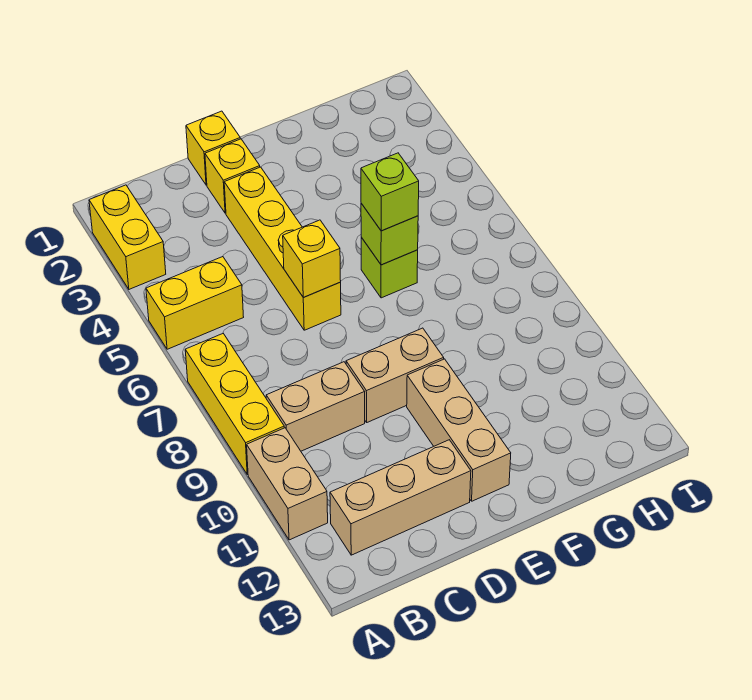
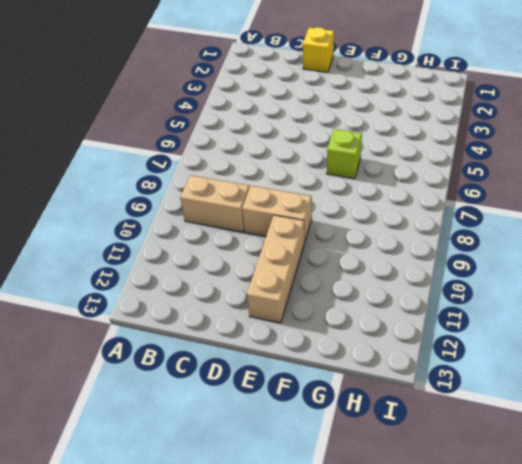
none -> yellow 1x2 brick [89,185,166,289]
none -> yellow 1x2 brick [146,257,243,349]
none -> yellow 1x3 brick [185,334,284,474]

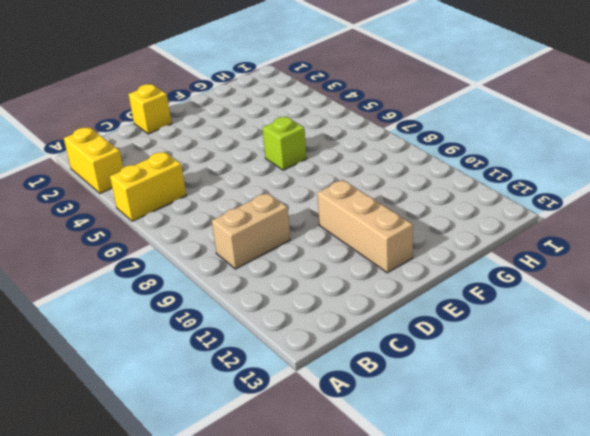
none -> yellow 1x3 brick [185,334,284,474]
none -> tan 1x2 brick [247,428,328,540]
none -> tan 1x3 brick [330,440,471,555]

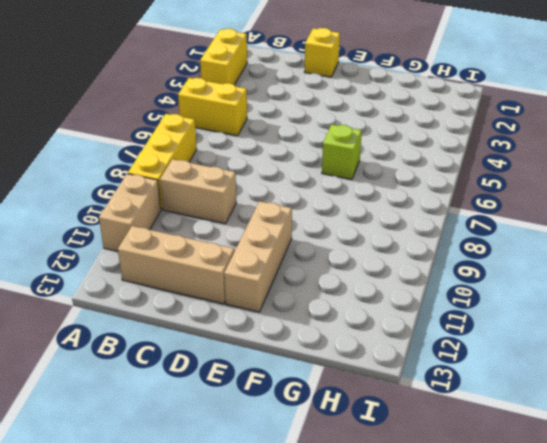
none -> yellow 1x1 brick [205,139,260,213]
none -> yellow 1x4 brick [224,167,341,330]
none -> tan 1x2 brick [346,328,444,422]

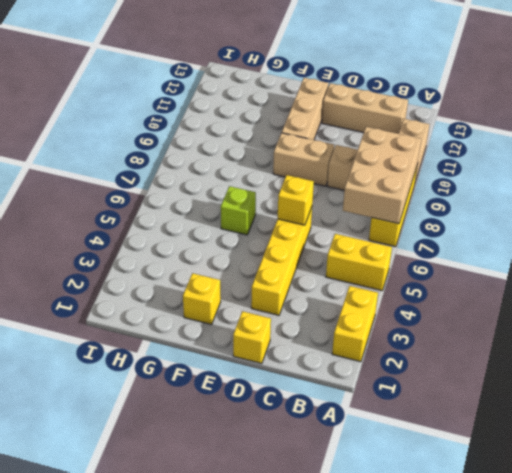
tan 2x3 brick [343,127,421,224] -> none
yellow 1x1 brick [183,273,221,324] -> yellow 1x1 brick moved to [205,139,260,213]
none -> lime 1x1 brick [361,203,418,265]
none -> lime 1x1 brick [361,153,419,231]

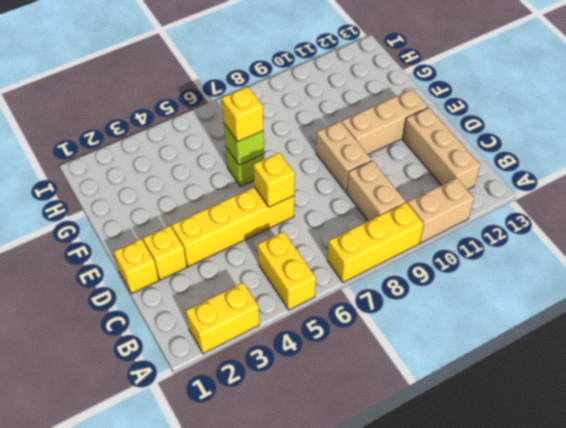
yellow 1x1 brick [222,87,263,142] -> lime 1x1 brick [361,153,419,231]

